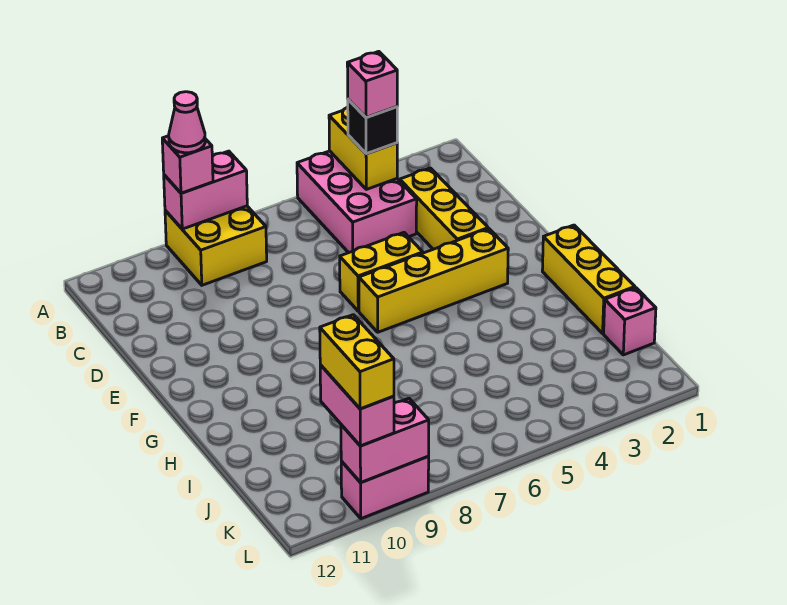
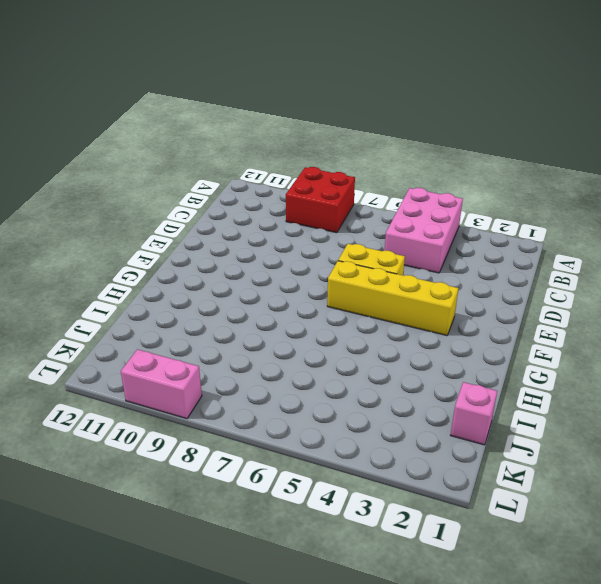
red 2x2 brick [286,167,355,233] -> yellow 2x2 brick [165,206,267,285]
none -> yellow 1x3 brick [400,168,488,249]
none -> yellow 1x3 brick [542,225,635,333]
none -> yellow 1x2 brick [329,107,397,189]

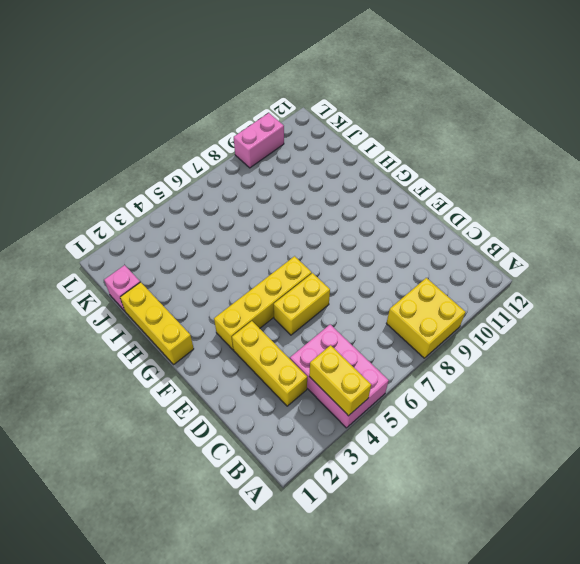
none -> pink 1x2 brick [164,151,247,229]
none -> pink 1x2 brick [341,398,429,483]
none -> pink 1x1 brick [162,136,213,193]

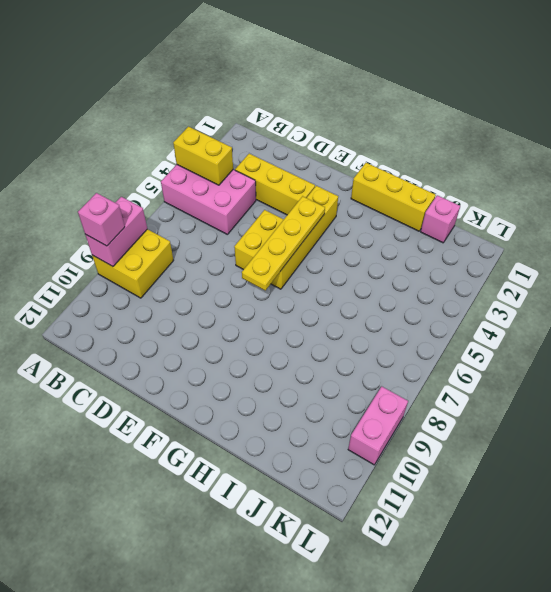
yellow 1x4 plate [242,196,325,290] -> none
none -> pink 1x2 brick [341,398,429,483]
none -> black 1x1 brick [348,99,397,154]
none -> pink 1x2 brick [320,365,394,446]

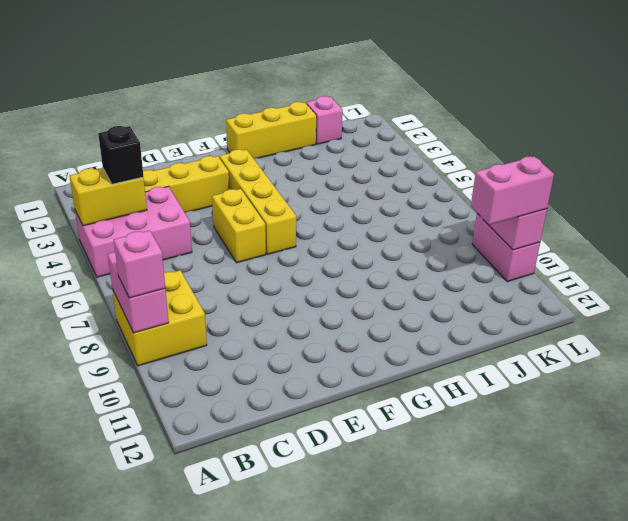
none -> pink 1x1 cone [169,92,205,153]
none -> pink 1x1 brick [347,51,397,118]
none -> yellow 1x2 brick [320,315,394,409]

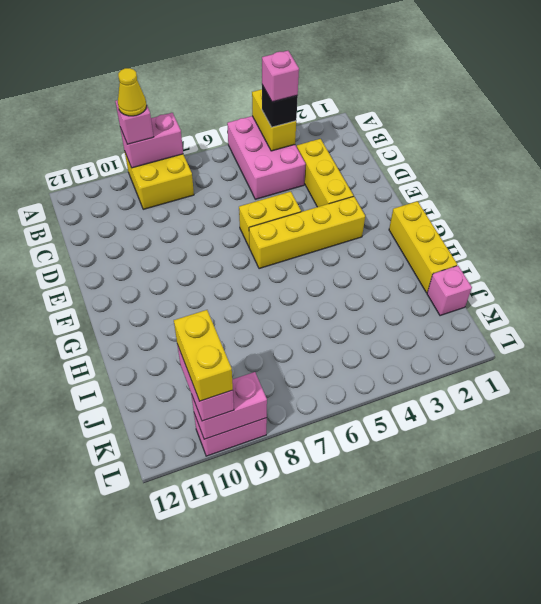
yellow 1x1 cone [118,68,147,116] -> pink 1x1 cone [169,92,205,153]

